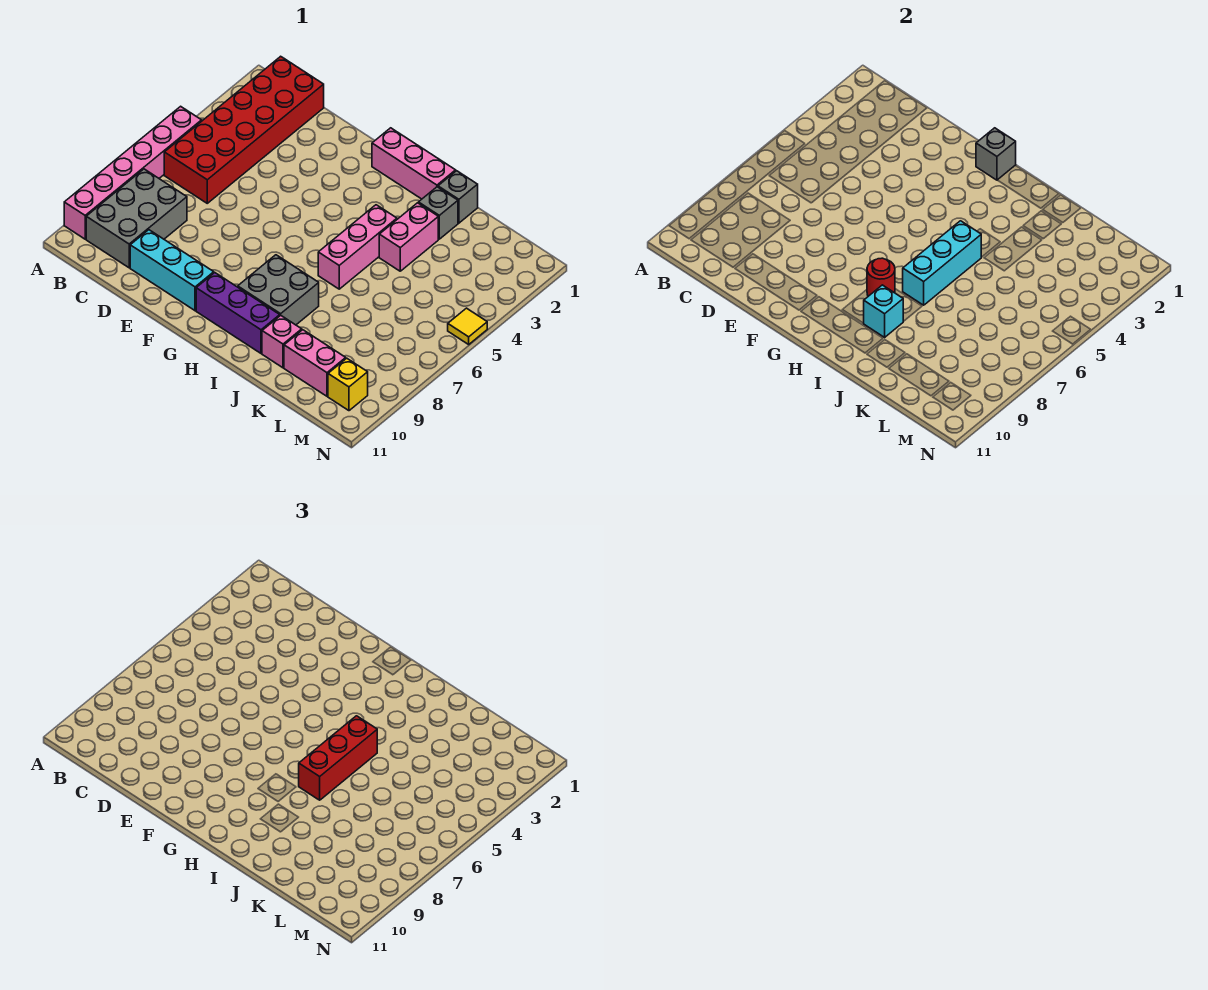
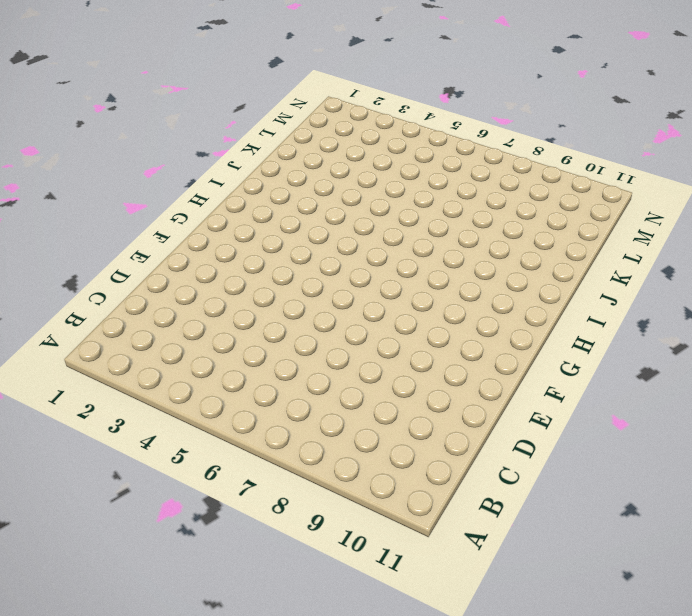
none -> pink 1x6 brick [64,106,202,239]
none -> red 2x6 brick [164,56,324,203]
none -> grey 2x3 brick [86,169,187,268]

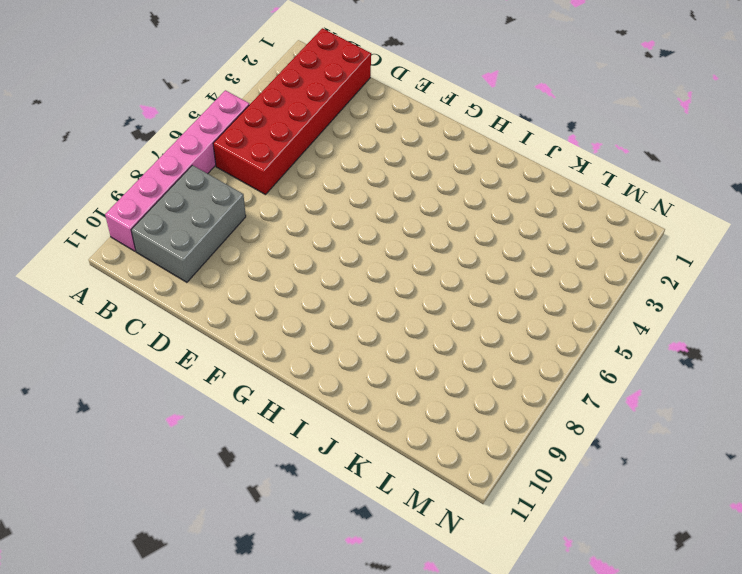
none -> cyan 1x3 brick [130,230,214,311]
none -> pink 1x3 brick [372,128,456,199]
none -> purple 1x3 brick [196,273,280,353]

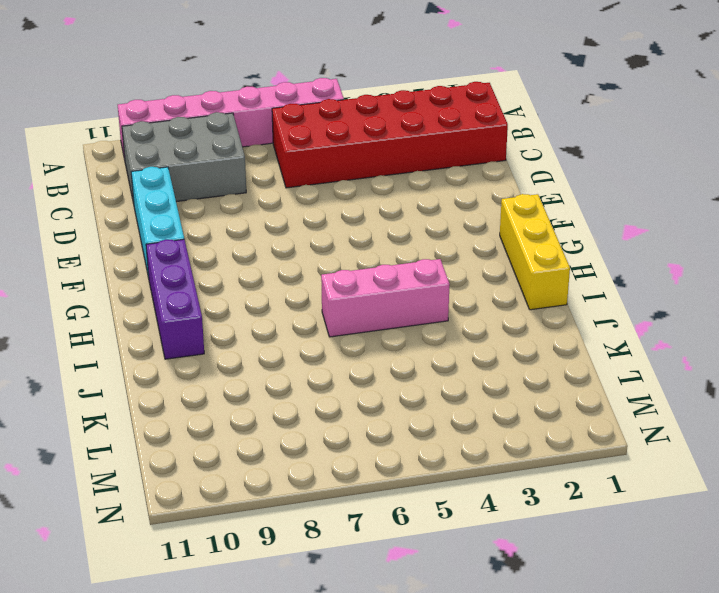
yellow 1x3 brick [500,194,570,310] -> pink 1x3 brick [372,128,456,199]
none -> grey 2x2 brick [238,255,319,325]
none -> grey 1x1 brick [438,171,478,223]
none -> grey 1x1 brick [418,187,458,239]

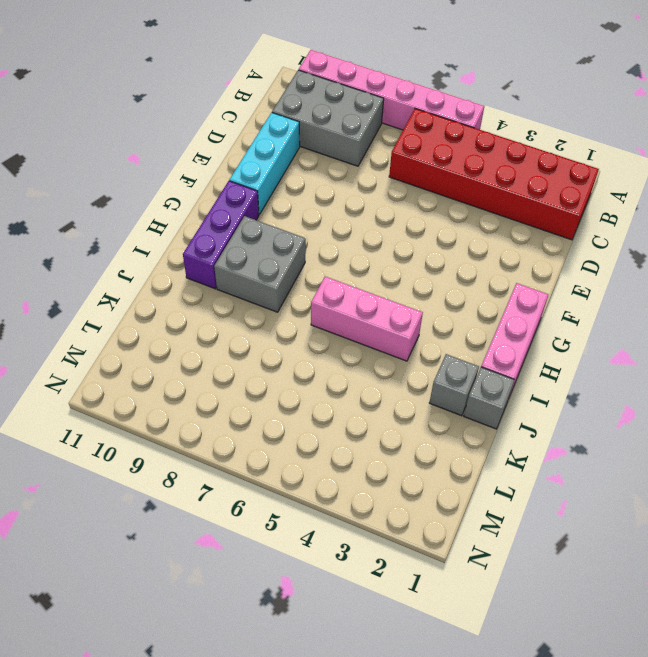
none -> pink 1x2 brick [379,203,438,271]
none -> pink 1x1 brick [262,316,302,368]
none -> pink 1x2 brick [284,330,346,396]

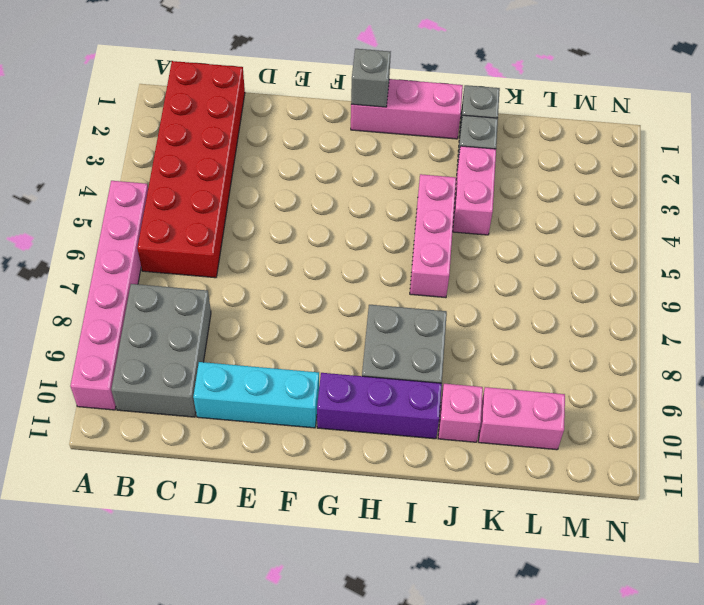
none -> yellow 1x1 brick [328,358,368,411]
none -> yellow 1x1 tile [448,308,487,344]
none -> red 1x1 round brick [867,258,895,296]

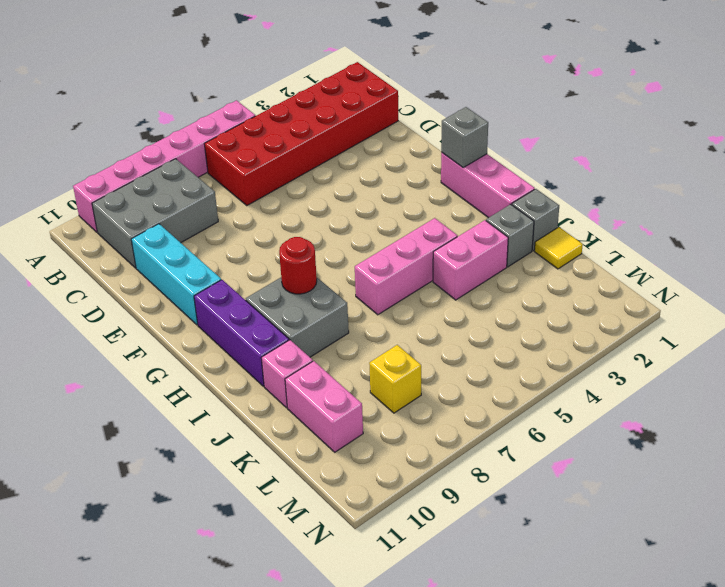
yellow 1x1 tile [534,227,583,269] -> yellow 1x1 tile moved to [448,308,487,344]
yellow 1x1 brick [369,345,421,413] -> yellow 1x1 brick moved to [328,358,368,411]
none -> cyan 1x3 brick [903,221,981,305]
none -> cyan 1x1 brick [864,285,903,337]
none -> red 1x3 brick [299,716,377,800]

